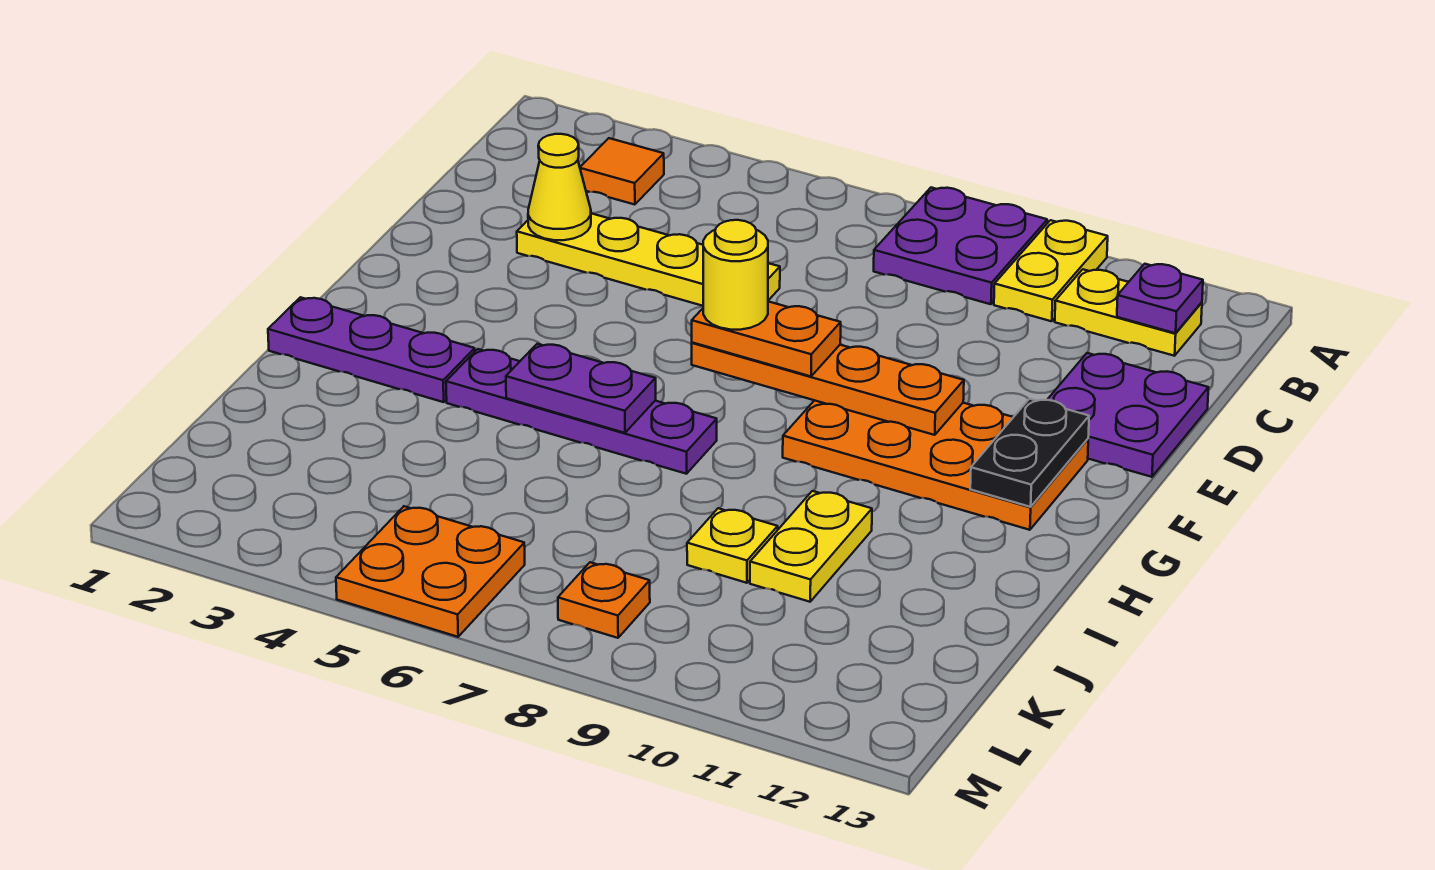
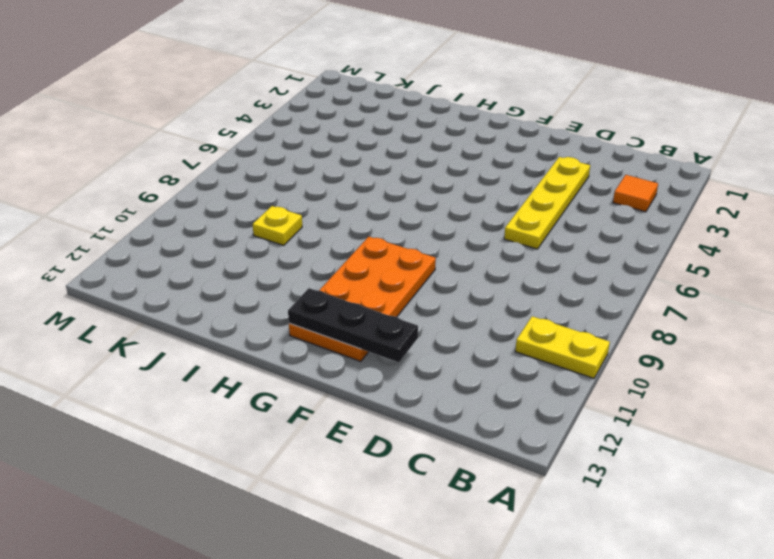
black 1x3 plate [288,288,418,362] -> black 1x2 plate [970,399,1089,507]
none -> purple 2x2 plate [874,188,1047,304]
none -> yellow 1x2 plate [1055,269,1202,356]
none -> purple 2x2 plate [1047,353,1208,477]

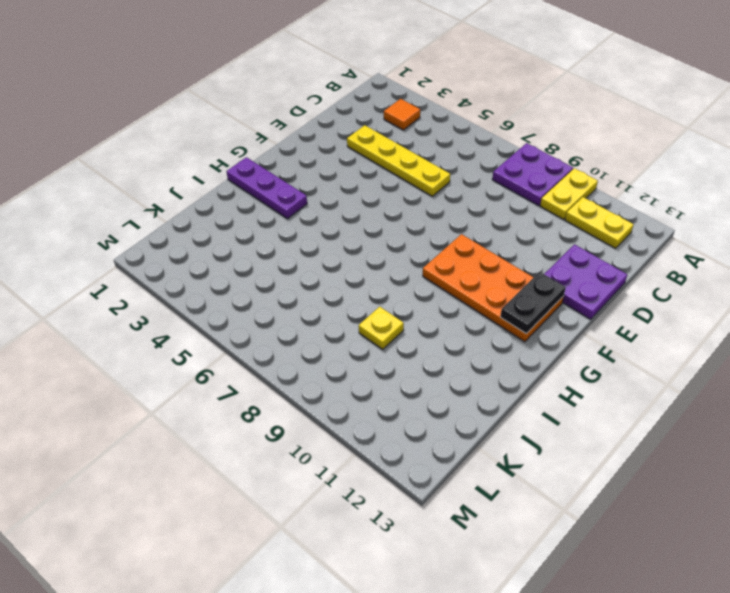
none -> purple 1x4 plate [446,349,717,474]
none -> yellow 1x2 plate [750,491,872,602]
none -> orange 2x2 plate [336,506,525,637]

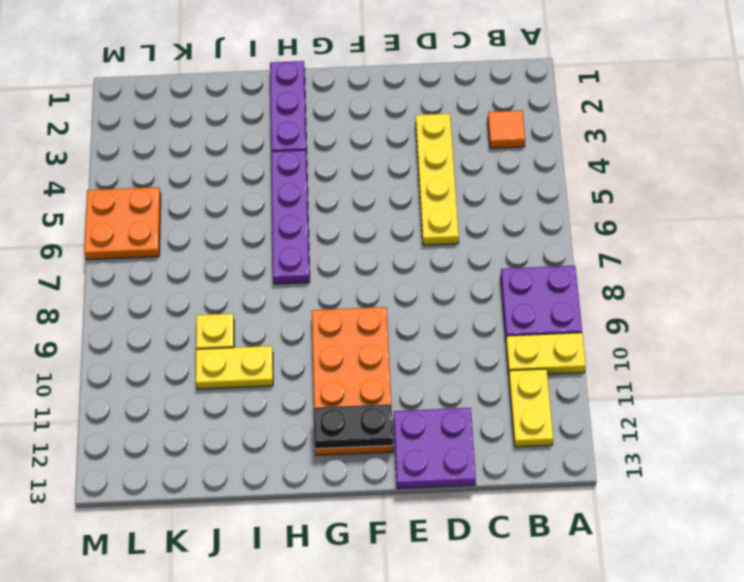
none -> orange 1x1 plate [558,562,650,638]
none -> purple 1x1 plate [1117,264,1203,333]
none -> yellow 1x1 cone [528,134,591,240]

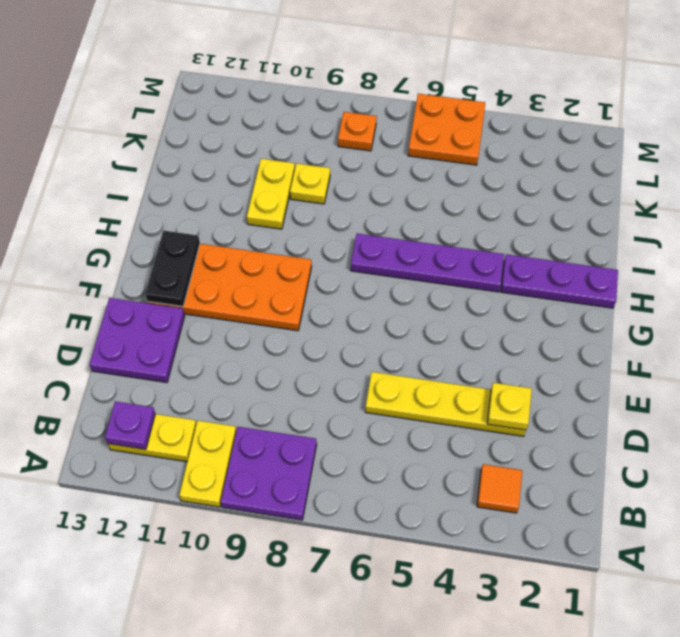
yellow 1x1 plate [487,383,532,430] -> yellow 1x1 cone [528,134,591,240]
none -> orange 1x4 plate [692,343,964,435]
none -> purple 1x2 plate [506,344,656,433]
none -> orange 1x2 plate [692,301,841,376]

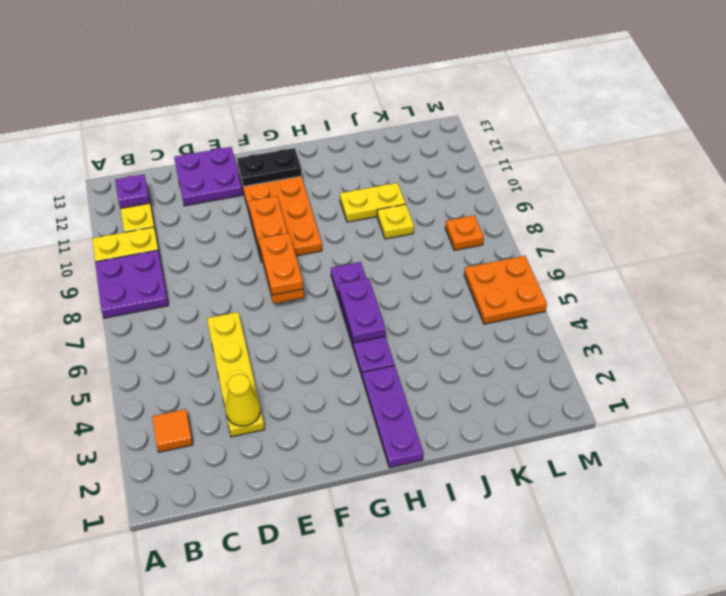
none -> yellow 1x1 round brick [703,220,768,330]

